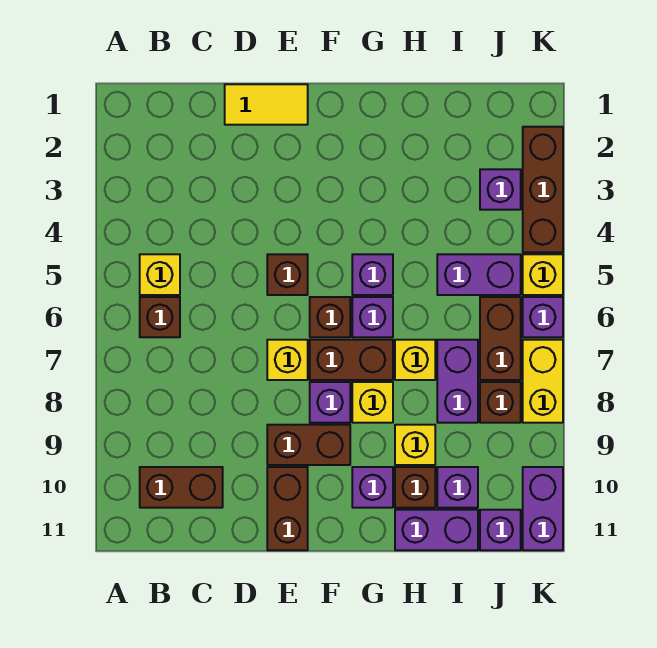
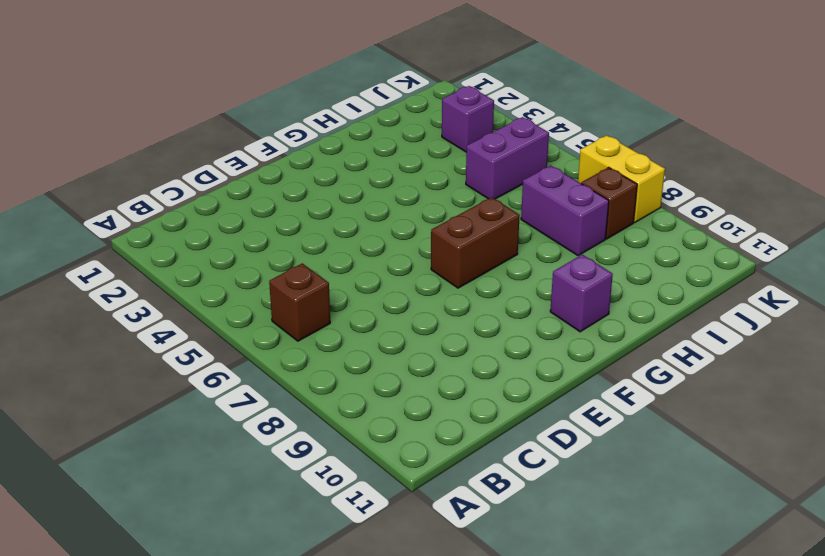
none -> yellow 1x1 brick [140,254,180,295]
none -> brown 1x2 brick [140,467,223,508]
none -> yellow 1x2 tile [225,84,308,125]
none -> brown 1x1 brick [267,254,308,295]

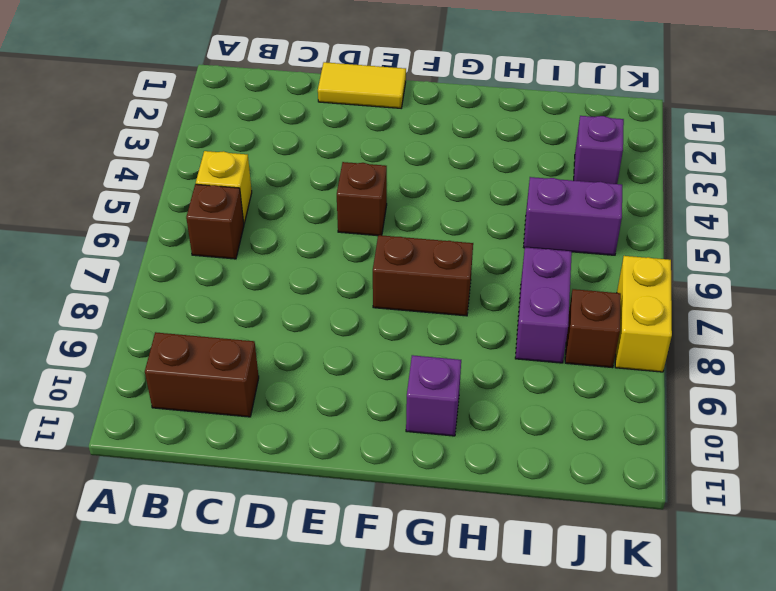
none -> yellow 1x1 brick [267,340,308,380]
none -> brown 1x2 brick [267,425,350,465]
none -> brown 1x2 brick [267,467,308,550]
none -> brown 1x1 brick [310,297,350,337]

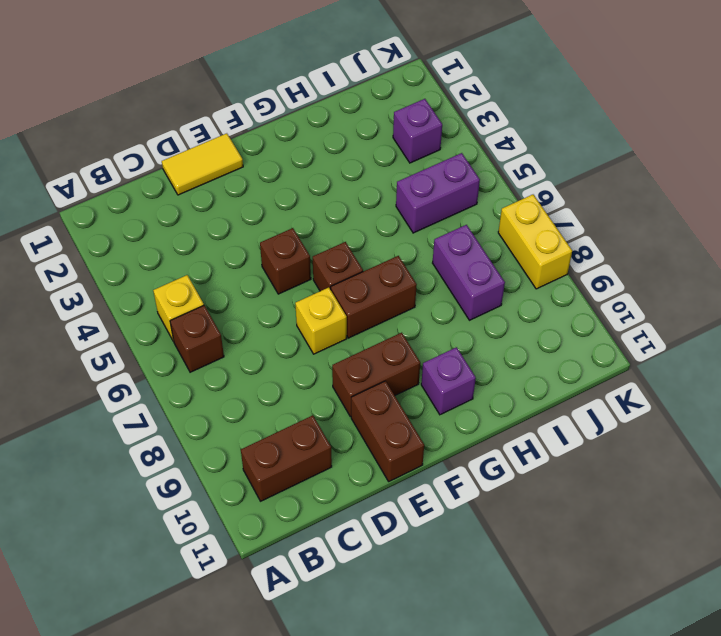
none -> purple 1x1 brick [310,382,350,423]
none -> purple 1x1 brick [352,254,393,295]
none -> purple 1x1 brick [352,297,393,337]
none -> yellow 1x1 brick [352,382,393,423]

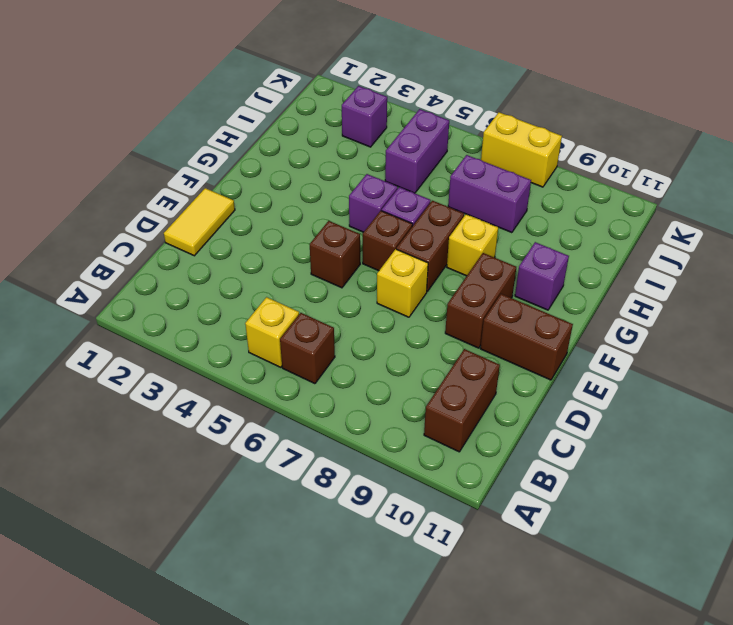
none -> purple 1x1 brick [310,382,350,423]
none -> yellow 1x1 brick [395,340,435,380]
none -> yellow 1x1 brick [395,425,435,465]
none -> brown 1x1 brick [395,467,435,508]

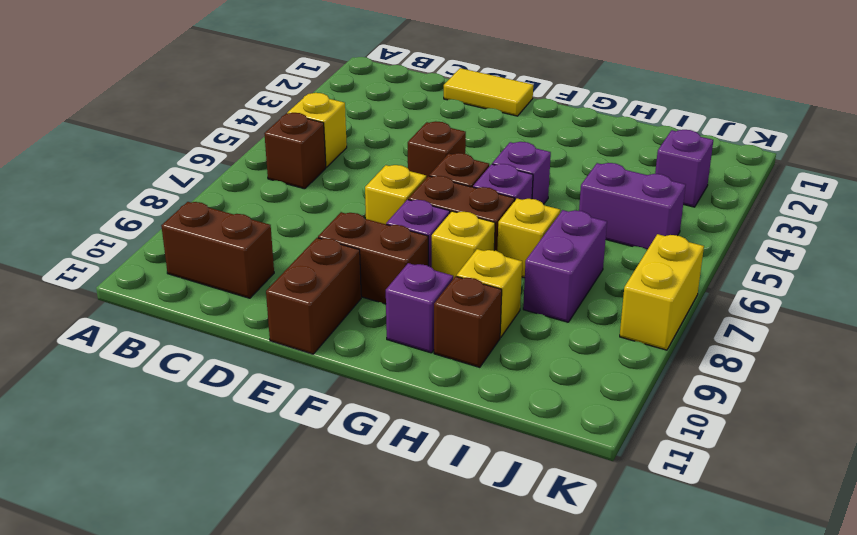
none -> purple 1x2 brick [395,510,478,550]
none -> purple 1x1 brick [437,467,478,508]
none -> brown 1x2 brick [480,297,521,380]
none -> brown 1x1 brick [480,382,521,423]

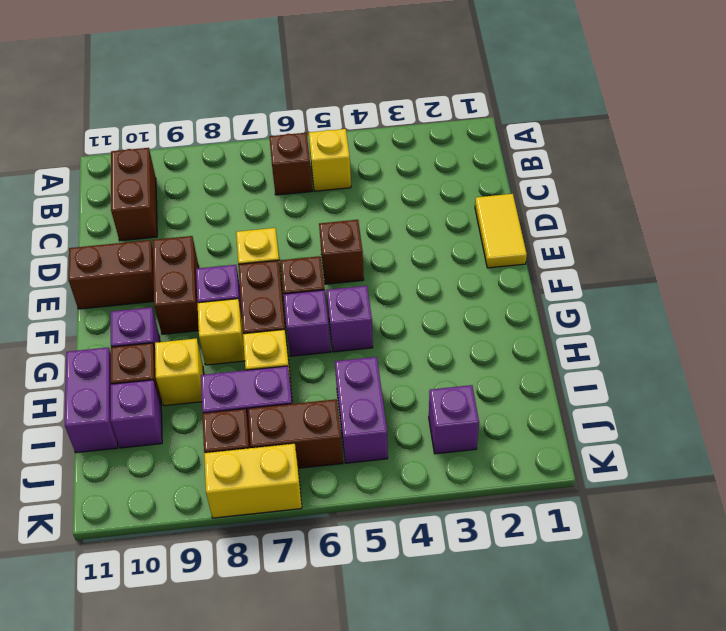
none -> purple 1x1 brick [480,510,521,550]
none -> brown 1x3 brick [523,127,563,252]
none -> yellow 1x1 brick [523,254,563,295]
none -> purple 1x1 brick [523,297,563,337]

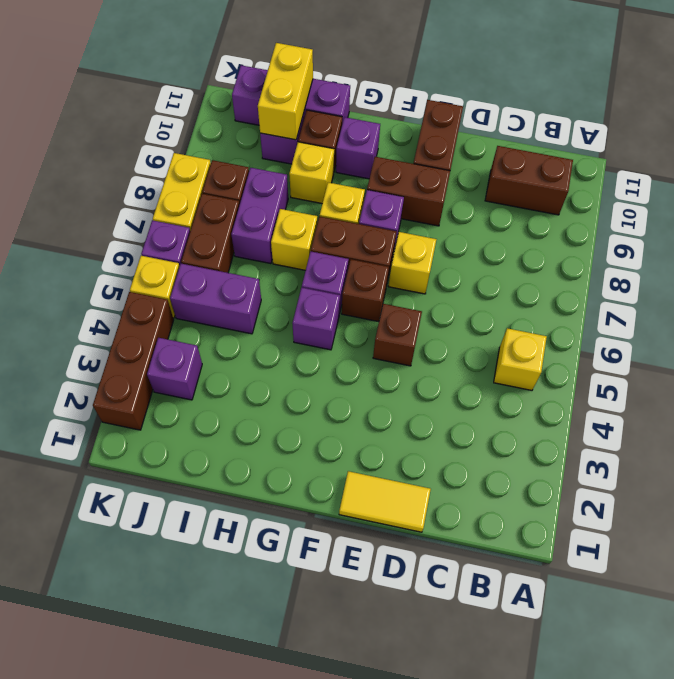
yellow 1x2 brick [258,43,313,140] -> none
none -> brown 1x1 brick [140,297,180,337]
none -> purple 1x2 brick [523,467,563,550]

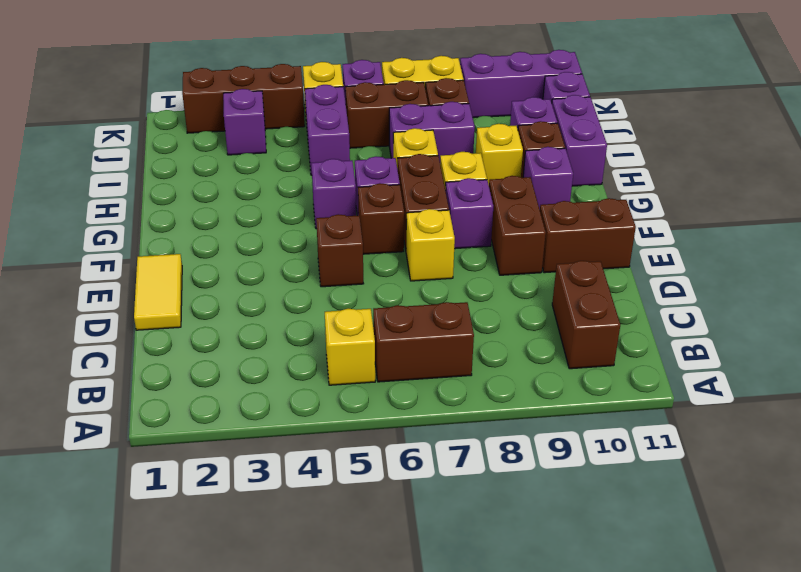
brown 1x2 brick [373,302,474,382] -> brown 1x1 brick [140,297,180,337]
purple 1x3 brick [460,50,582,118] -> purple 1x2 brick [523,467,563,550]

